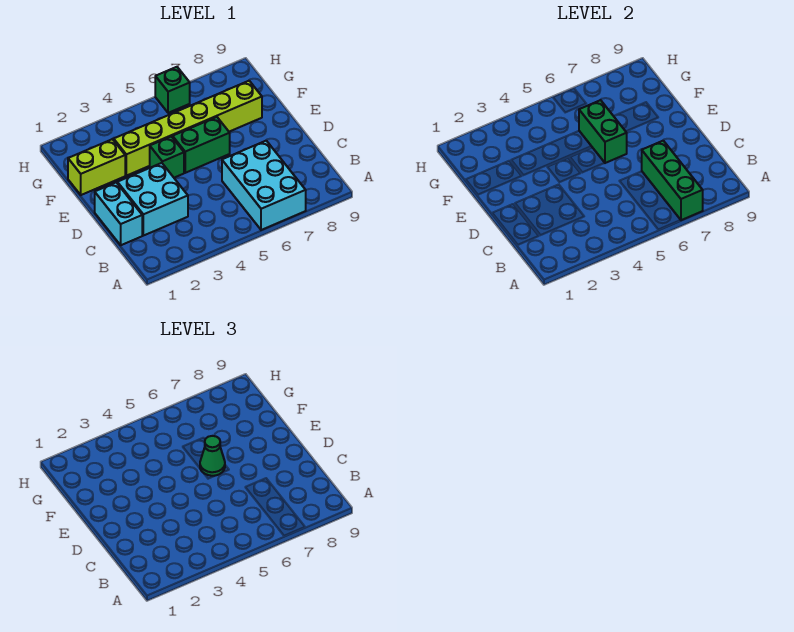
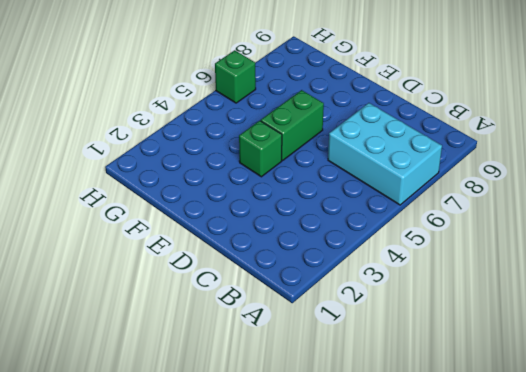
none -> cyan 1x2 brick [95,183,142,245]
none -> cyan 2x2 brick [117,163,188,236]

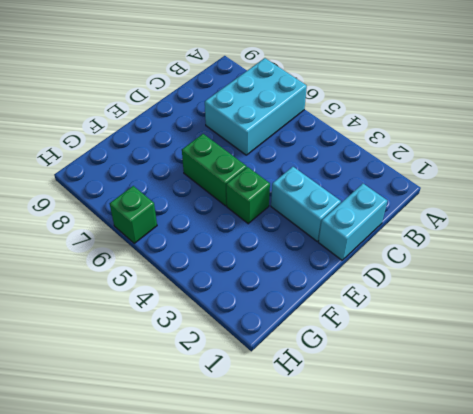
cyan 1x2 brick [271,167,341,241] -> cyan 2x2 brick [117,163,188,236]
none -> lime 1x2 brick [68,139,125,195]
none -> lime 1x6 brick [114,81,262,176]

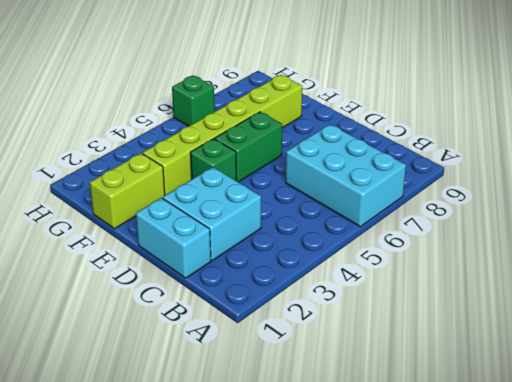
none -> green 1x3 brick [642,141,703,220]
none -> green 1x2 brick [579,100,627,163]

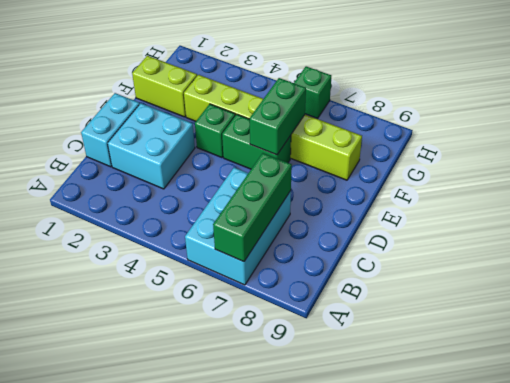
none -> green 1x1 cone [200,436,225,476]

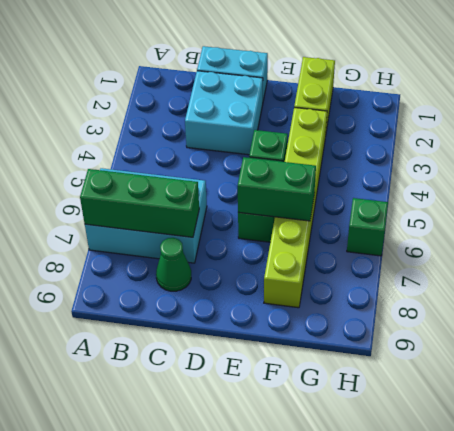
green 1x1 cone [156,238,191,291] -> green 1x1 cone moved to [200,436,225,476]

